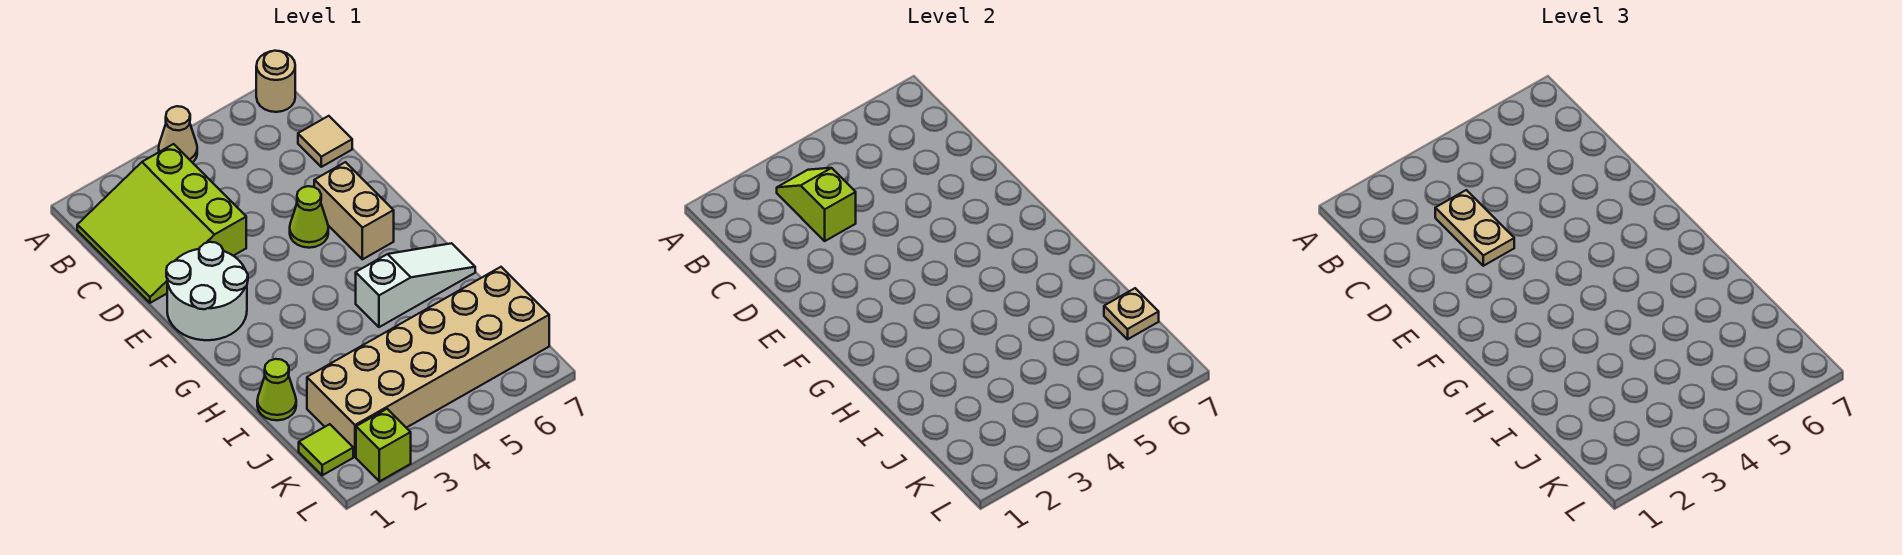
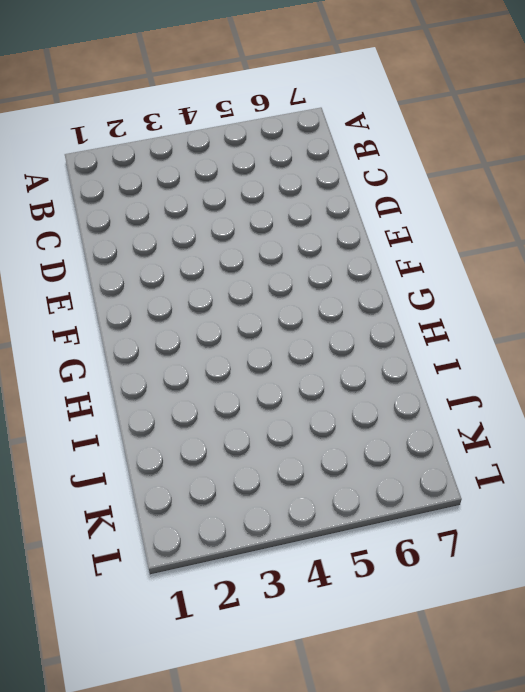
none -> tan 1x1 cone [159,106,197,163]
none -> tan 1x1 round brick [256,51,295,112]
none -> lime 3x3 slope [77,144,246,303]

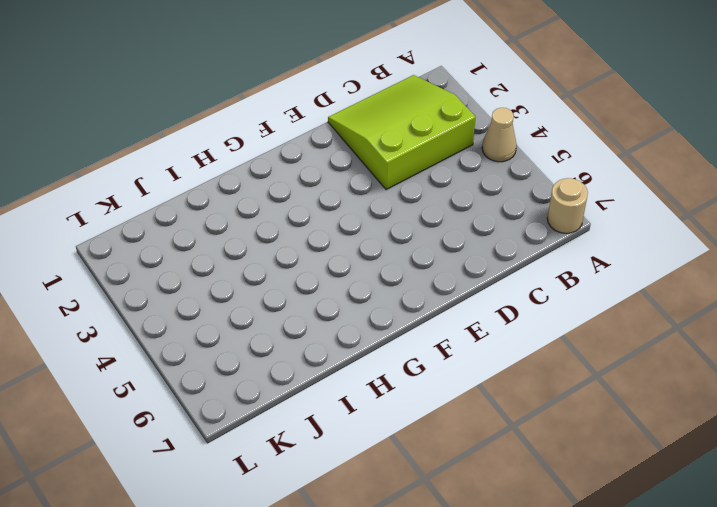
none -> tan 1x1 tile [298,116,352,167]
none -> white 2x2 round brick [166,242,248,340]
none -> lime 1x1 cone [290,186,328,248]

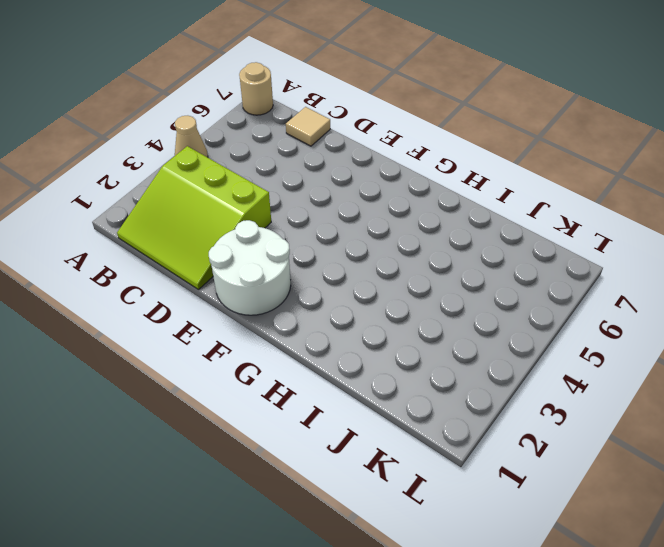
none -> lime 1x1 cone [290,186,328,248]
none -> tan 1x2 brick [314,162,394,259]
none -> white 1x3 slope [356,243,475,327]

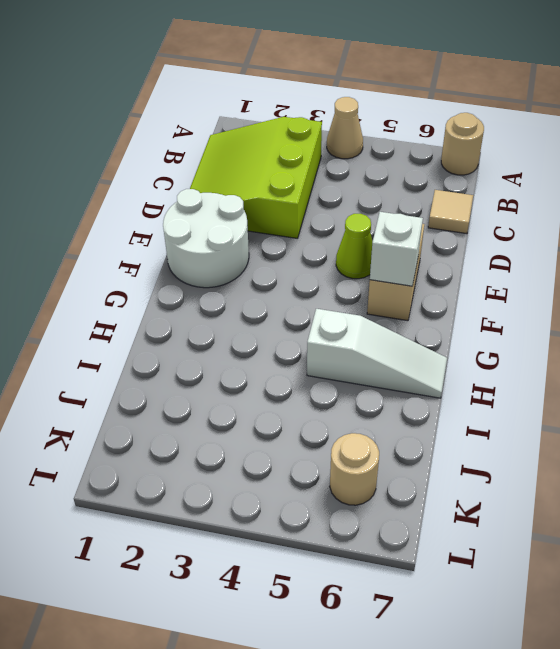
white 1x1 brick [370,212,423,286] -> none
tan 1x1 round brick [330,433,379,505] -> tan 2x6 brick [307,267,549,457]
none -> lime 1x1 cone [257,359,296,420]
none -> lime 1x1 tile [299,424,353,475]
none -> lime 1x1 brick [356,409,411,481]

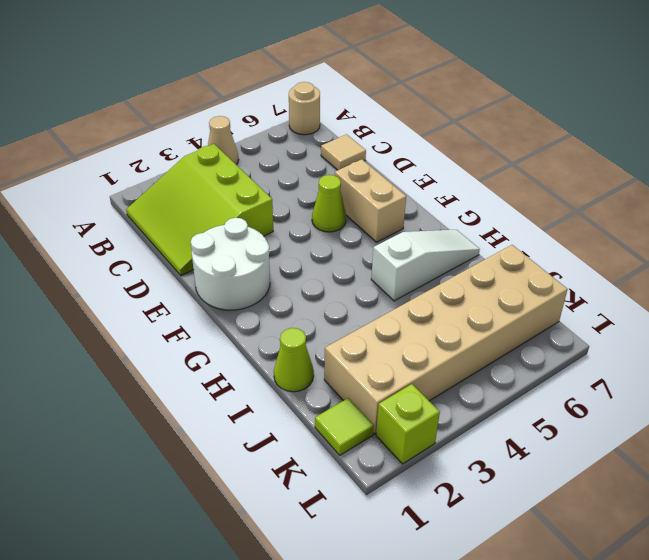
none -> lime 1x2 slope [777,168,856,241]
none -> tan 1x1 plate [1104,288,1159,339]
none -> tan 1x2 plate [1435,190,1514,266]

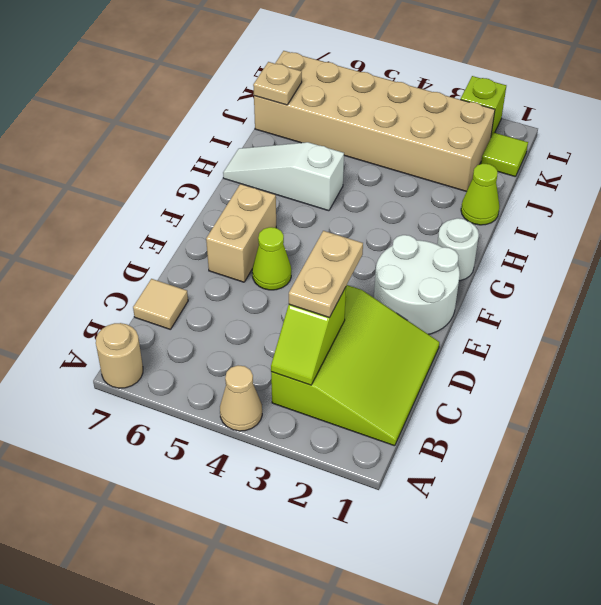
white 1x1 round brick [437,218,479,281] -> none

